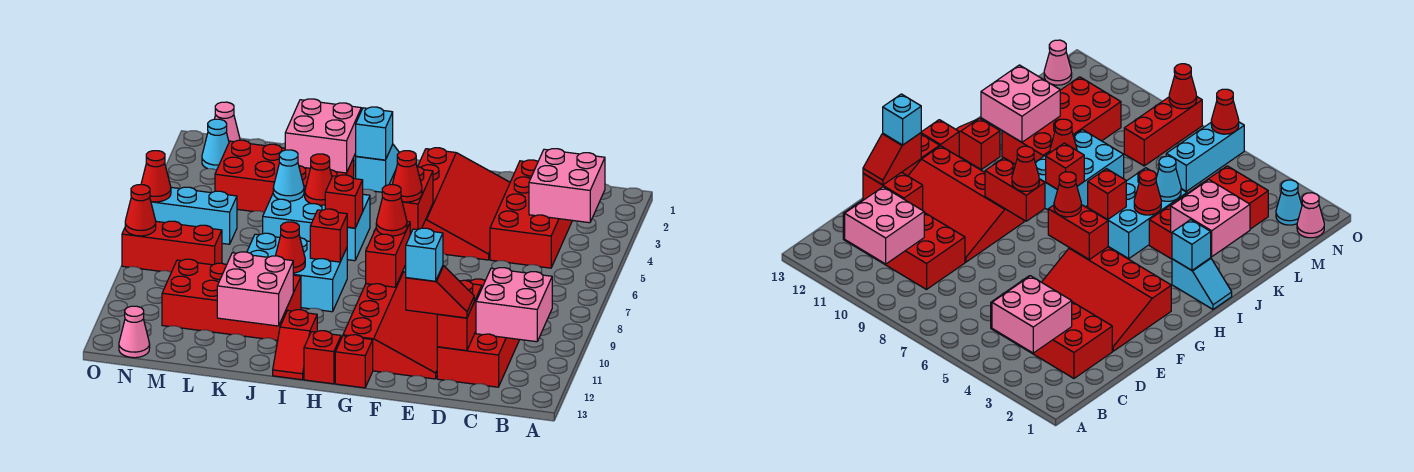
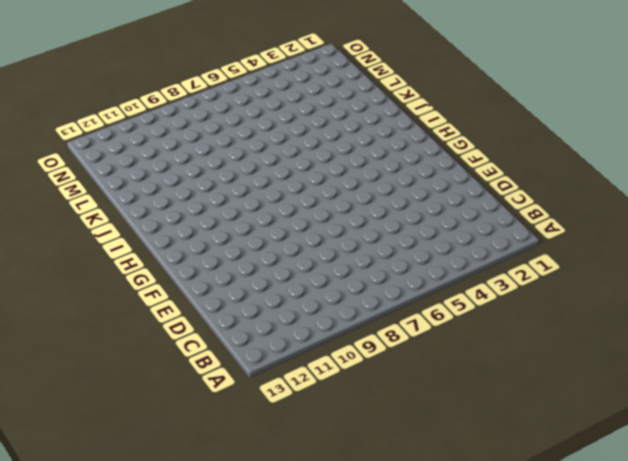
none -> red 2x4 brick [490,160,572,268]
none -> red 2x4 brick [437,279,520,387]
none -> red 3x4 slope [418,148,510,260]
none -> red 3x4 slope [343,272,438,379]

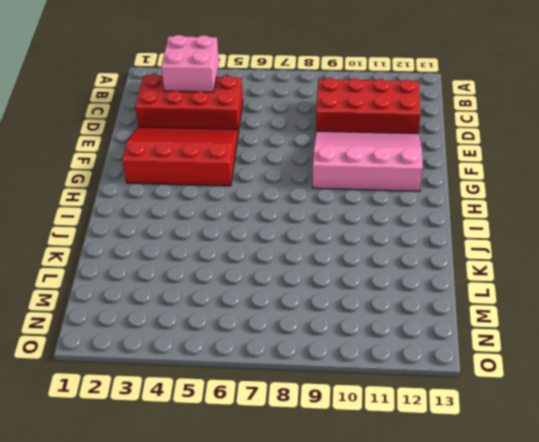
pink 3x4 slope [313,131,423,191] -> red 3x4 slope [343,272,438,379]
none -> red 1x1 brick [335,335,373,388]
none -> red 1x1 brick [304,331,341,384]
none -> cyan 1x2 slope [356,144,399,192]
none -> cyan 2x3 brick [263,187,370,261]

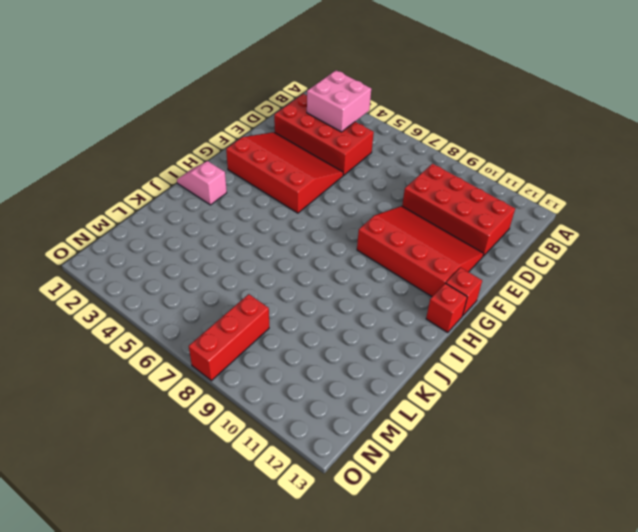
pink 1x2 slope [177,161,227,205] -> cyan 1x2 slope [356,144,399,192]
none -> cyan 2x3 brick [263,187,370,261]
none -> cyan 2x3 brick [247,233,347,312]
none -> red 1x2 slope [273,310,317,380]
none -> red 2x4 brick [215,140,354,212]

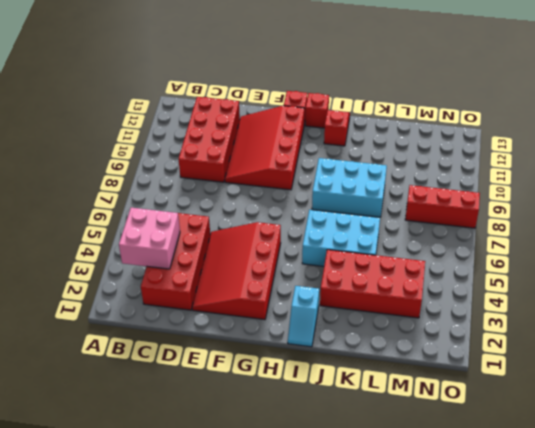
none -> red 2x4 brick [162,259,301,341]
none -> cyan 1x3 brick [151,187,237,244]
none -> pink 1x1 cone [215,102,240,142]
none -> cyan 1x1 cone [202,119,229,170]

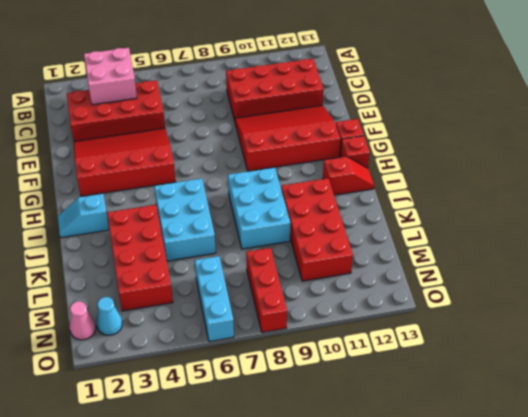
none -> pink 1x1 cone [119,306,150,358]
none -> pink 2x2 brick [476,268,552,342]
none -> red 1x2 brick [437,280,482,351]
none -> red 1x2 brick [402,166,433,234]

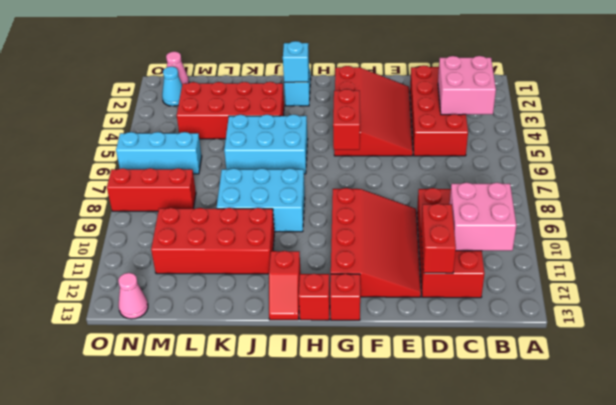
none -> red 1x2 brick [366,222,410,287]
none -> red 1x1 brick [325,175,363,228]
none -> red 1x1 brick [310,209,347,262]
none -> pink 2x2 brick [285,99,361,173]

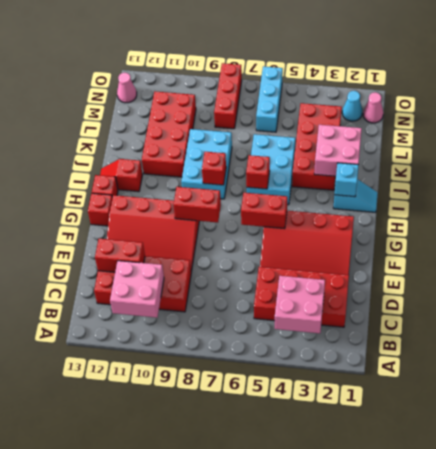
none -> red 1x1 cone [305,154,332,205]
none -> red 1x1 cone [276,222,305,273]
none -> pink 2x2 brick [217,252,293,326]
none -> cyan 1x1 cone [273,150,304,201]

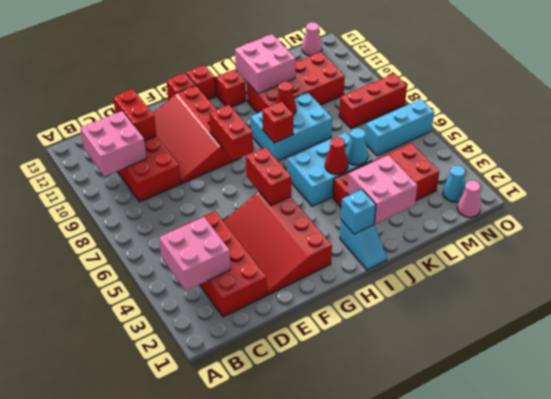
none -> red 1x1 brick [325,175,363,228]
none -> red 1x1 cone [141,151,171,202]
none -> red 1x1 cone [125,185,156,236]
none -> red 1x2 slope [406,266,474,318]

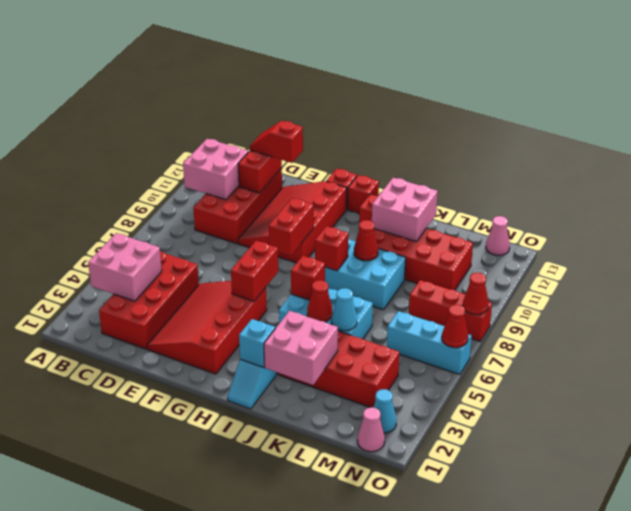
none -> red 1x1 cone [392,151,422,202]
none -> red 1x1 cone [376,185,407,236]
none -> cyan 1x1 brick [406,228,443,281]

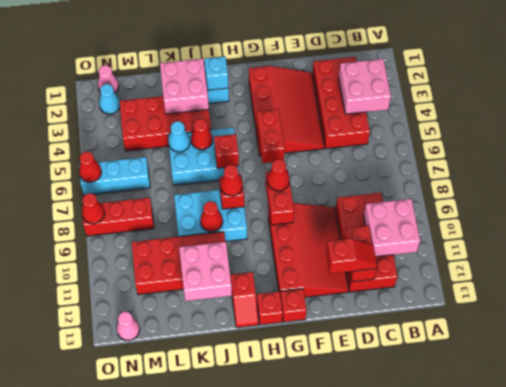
red 1x1 cone [220,165,243,196] -> red 1x1 cone moved to [392,151,422,202]
none -> cyan 1x1 brick [406,228,443,281]

